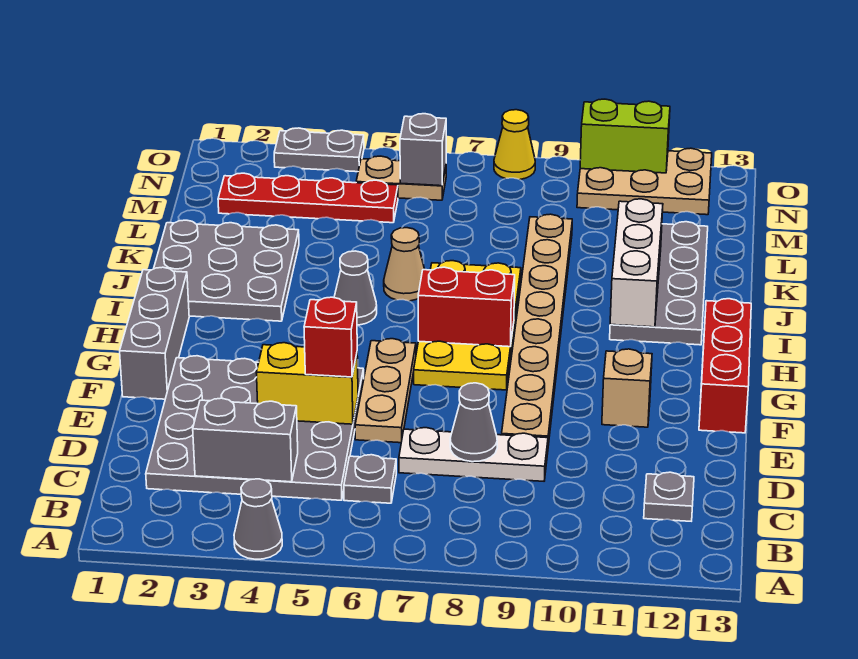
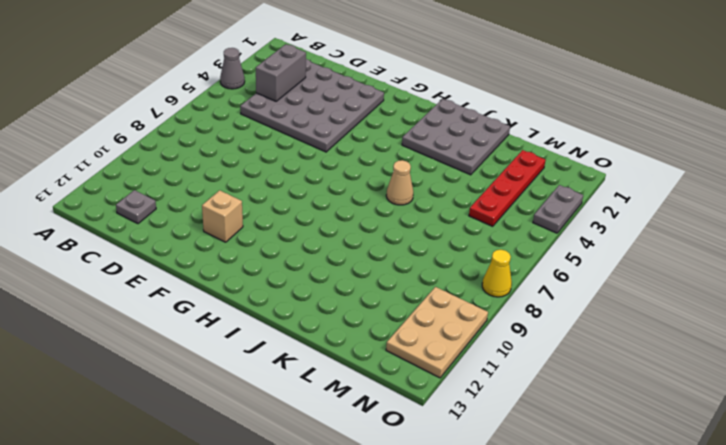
none -> grey 1x1 plate [344,455,396,503]
none -> white 1x3 plate [399,428,548,481]
none -> tan 1x3 plate [355,339,416,443]

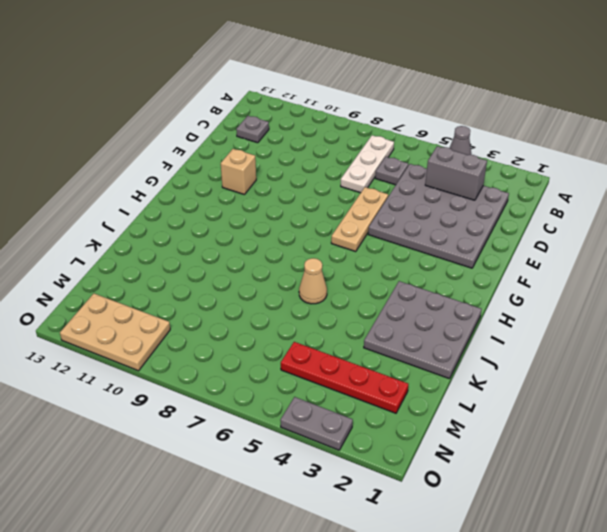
white 1x3 plate [341,135,394,193] -> white 1x3 plate turned to [399,428,548,481]
none -> tan 1x8 plate [502,214,572,445]
none -> grey 1x3 brick [120,267,189,399]
none -> red 1x3 brick [699,299,751,433]

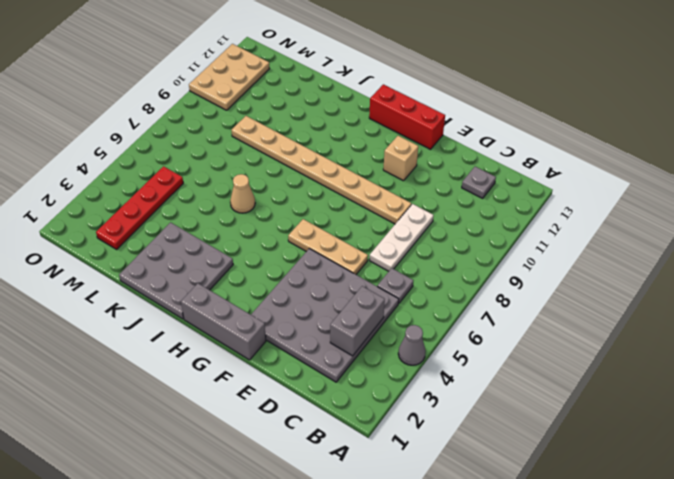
none -> yellow 2x4 plate [414,261,521,390]
none -> grey 1x1 cone [334,251,377,325]
none -> grey 2x4 plate [610,222,708,345]

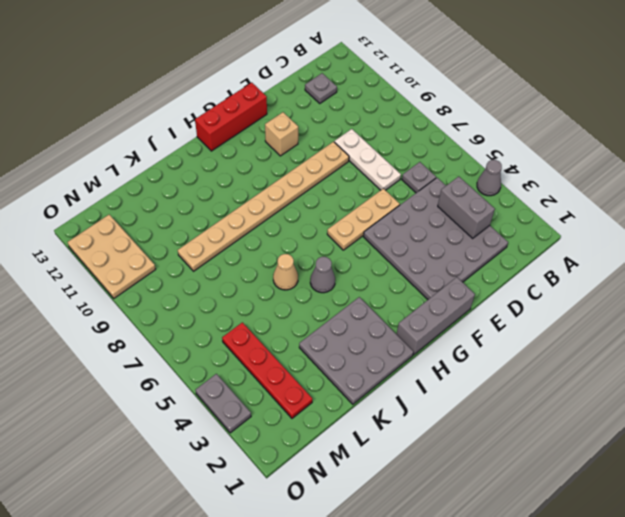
none -> yellow 2x4 plate [414,261,521,390]
none -> grey 2x4 plate [610,222,708,345]
none -> tan 1x2 plate [356,156,446,200]

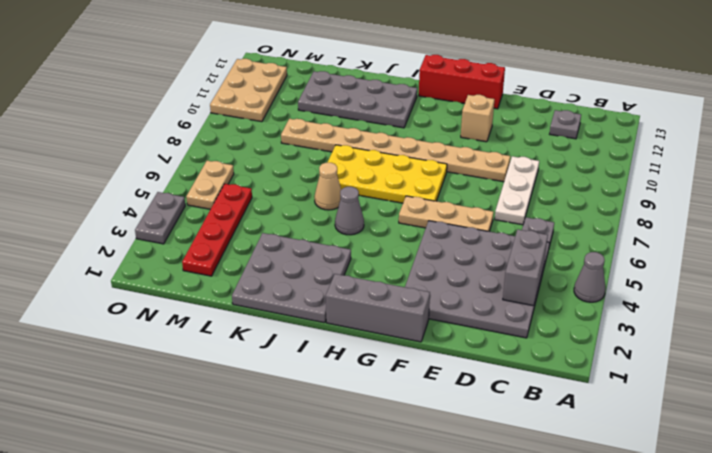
none -> yellow 1x1 cone [494,110,535,180]
none -> grey 1x1 cone [450,383,497,462]
none -> yellow 1x2 brick [256,343,358,424]

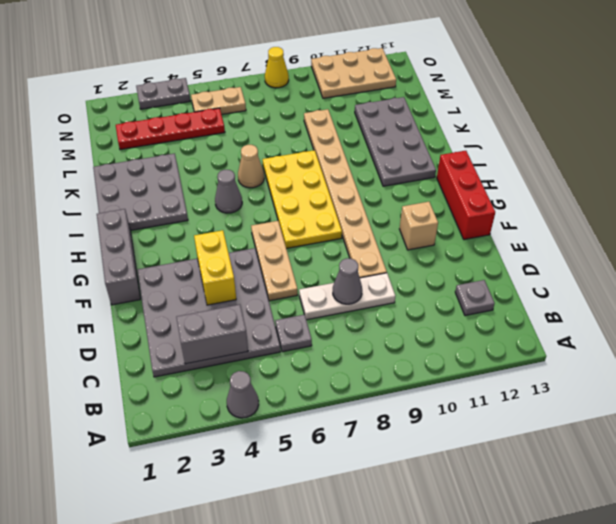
yellow 1x2 brick [194,230,236,305] -> yellow 1x2 brick turned to [256,343,358,424]
none -> red 1x2 brick [418,267,515,347]
none -> white 1x3 brick [610,199,663,327]
none -> grey 1x1 brick [400,114,446,186]

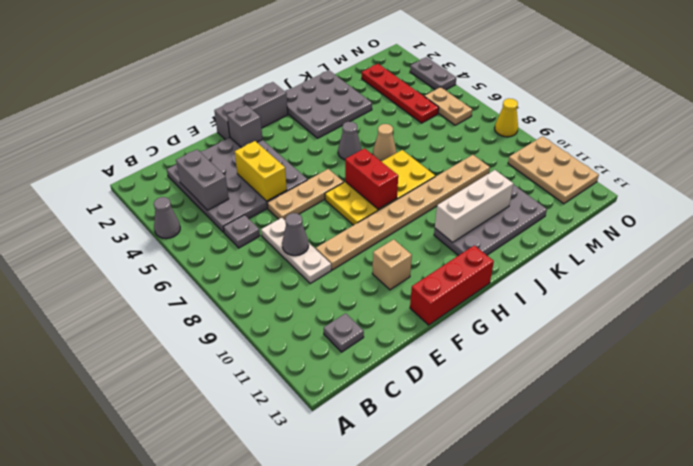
grey 1x1 brick [227,105,263,148] -> grey 1x1 brick moved to [400,114,446,186]
none -> lime 1x2 brick [580,99,670,173]
none -> red 1x1 brick [304,297,357,377]

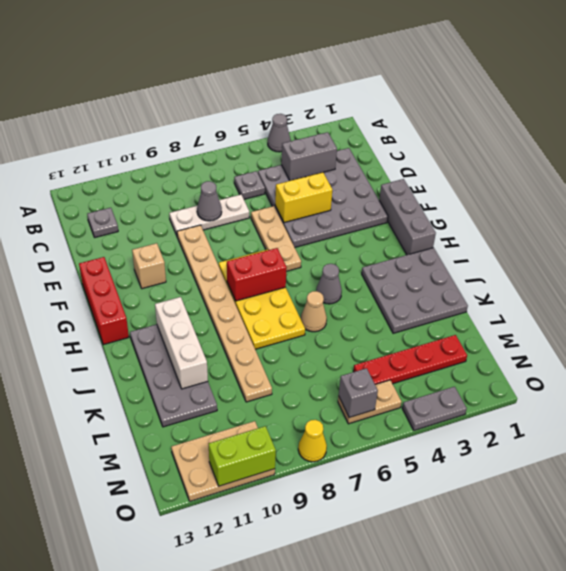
none -> red 1x1 brick [304,297,357,377]

